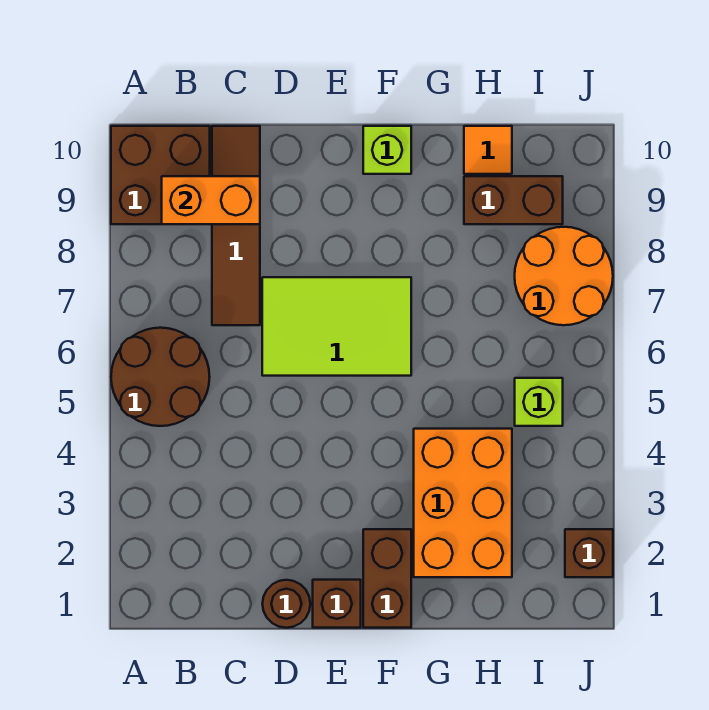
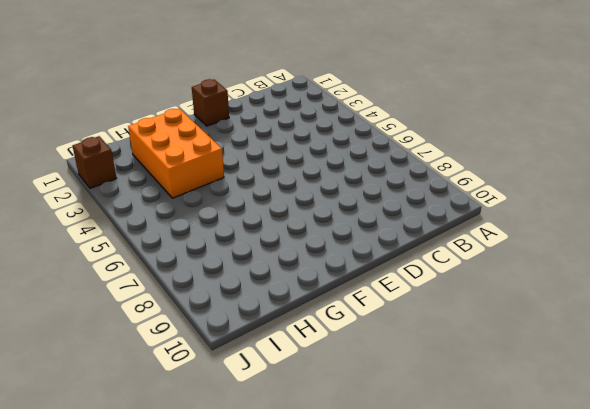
none -> brown 2x2 round brick [111,328,210,426]
none -> brown 2x2 brick [111,126,210,224]
none -> brown 1x4 tile [212,126,260,325]

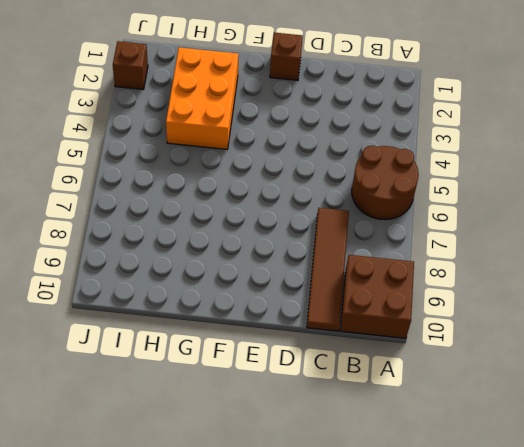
none -> brown 1x1 round brick [262,580,310,628]
none -> lime 2x3 tile [262,277,411,376]
none -> brown 1x2 brick [363,529,411,628]

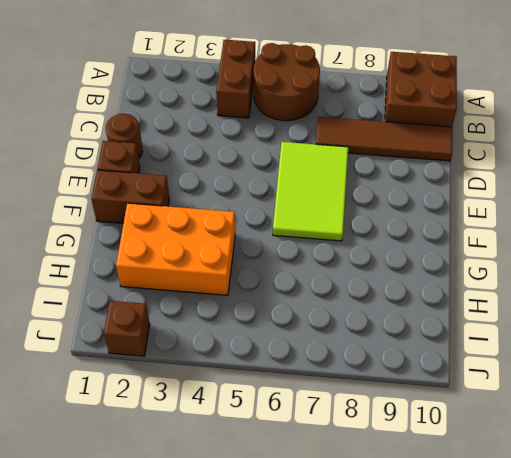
brown 1x2 brick [216,40,255,118] -> brown 1x2 brick moved to [464,176,563,224]
none -> lime 1x1 brick [363,126,411,174]
none -> orange 1x1 tile [464,126,512,174]
none -> lime 1x1 brick [515,378,563,426]

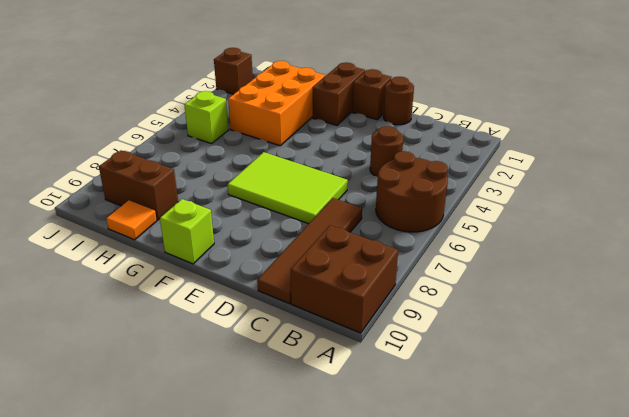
brown 1x1 round brick [370,126,403,177] -> none
none -> orange 2x2 round brick [515,227,613,325]
none -> orange 1x2 brick [162,176,260,224]

